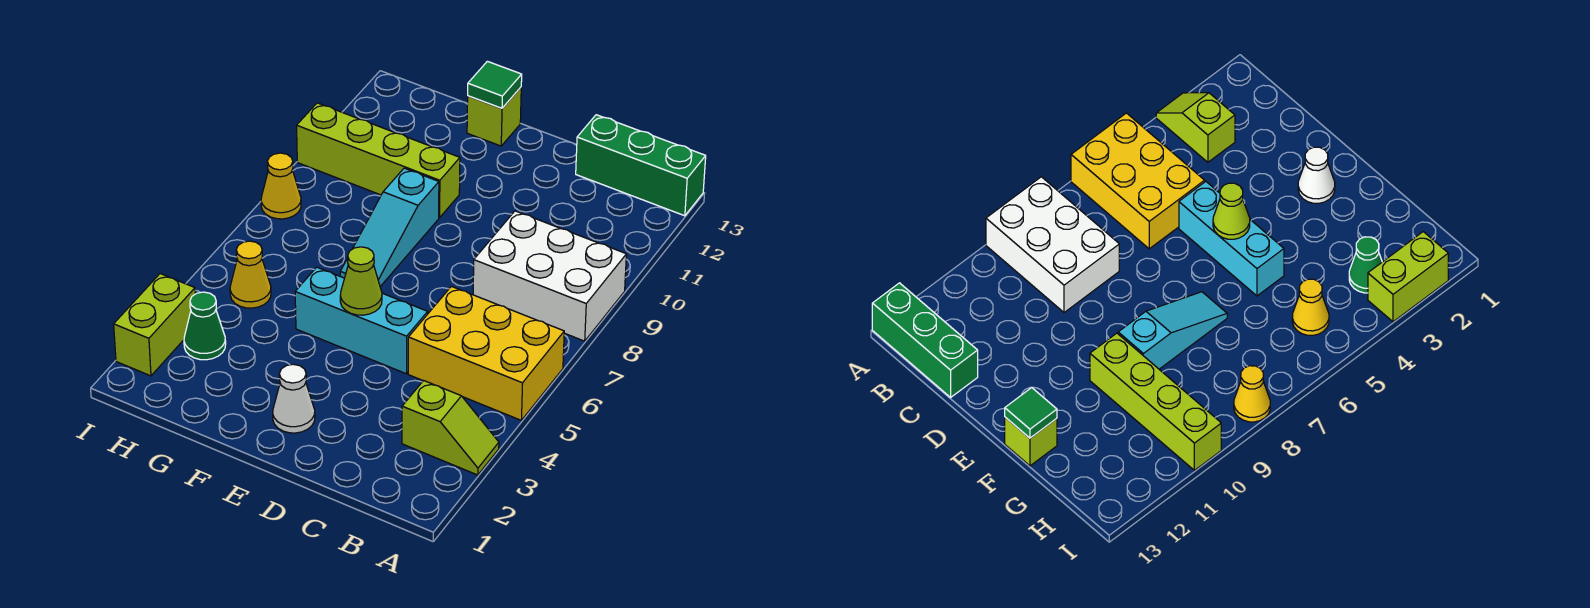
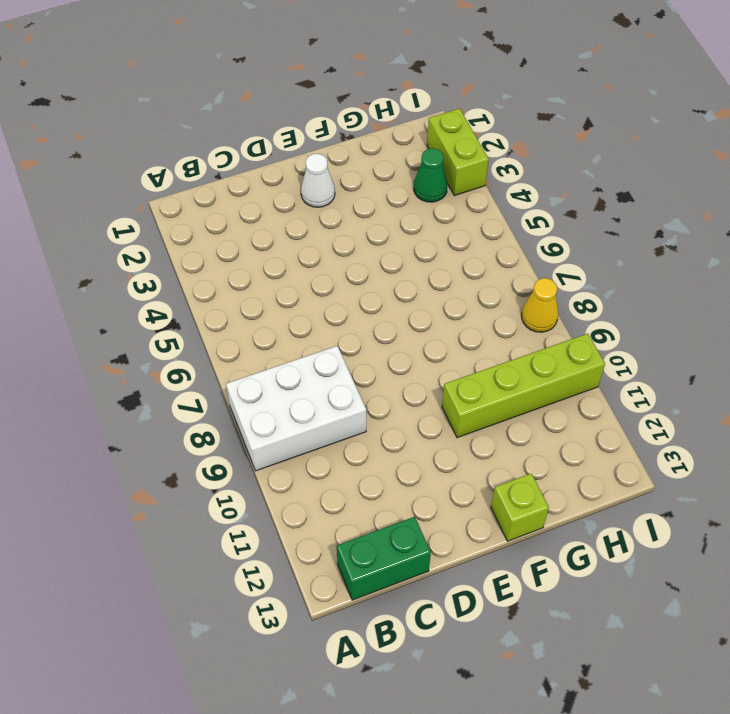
green 1x2 brick [337,517,431,600] -> green 1x3 brick [576,115,706,216]
none -> lime 1x2 slope [402,381,499,475]
none -> yellow 2x3 brick [408,286,564,420]
none -> cyan 1x3 brick [295,267,428,374]

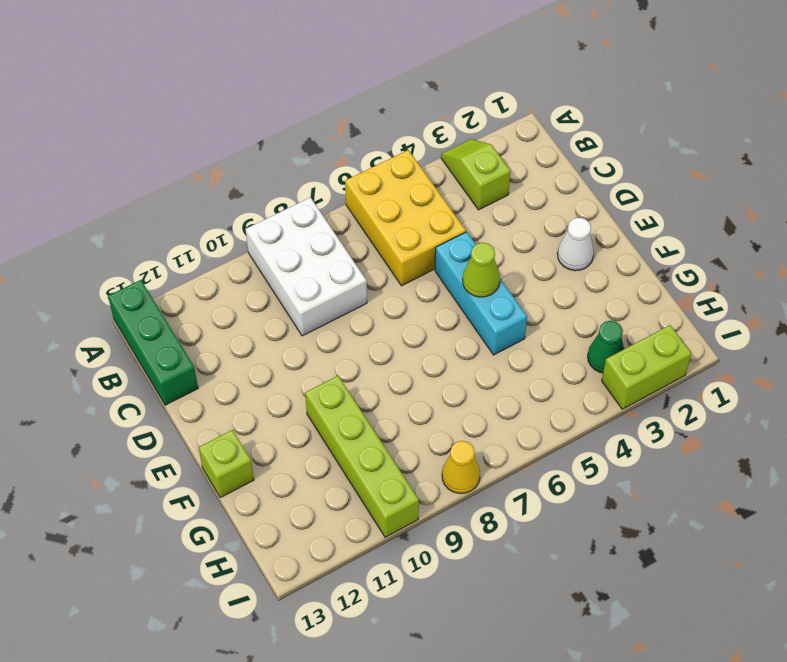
none -> cyan 1x3 slope [340,168,439,286]
none -> yellow 1x1 cone [230,241,271,308]
none -> green 1x1 tile [468,61,522,108]

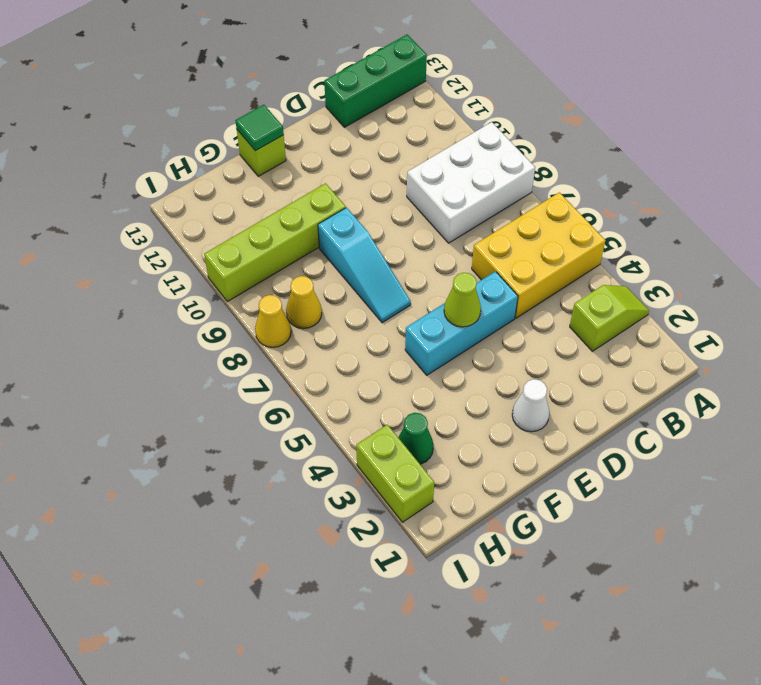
yellow 1x1 cone [286,276,322,329] -> yellow 1x1 cone moved to [230,241,271,308]

